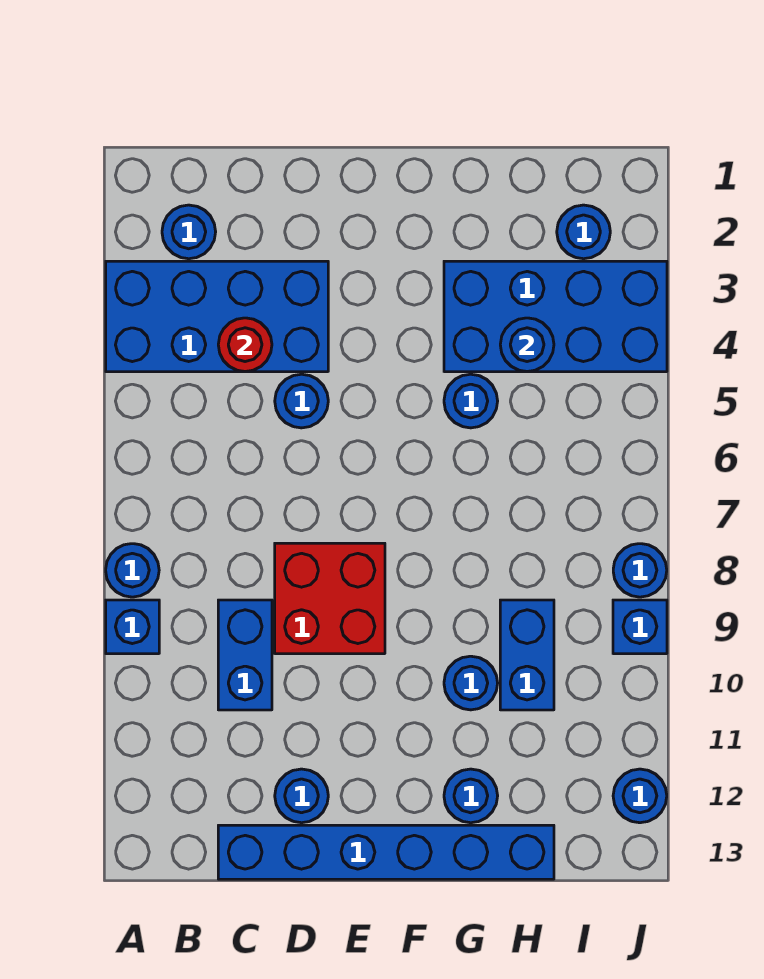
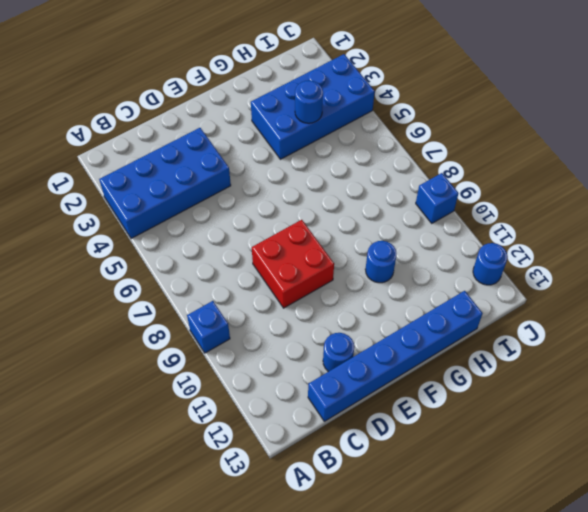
none -> blue 1x1 round brick [106,544,159,597]
none -> blue 1x1 round brick [162,205,216,259]
none -> blue 1x2 brick [218,600,272,710]

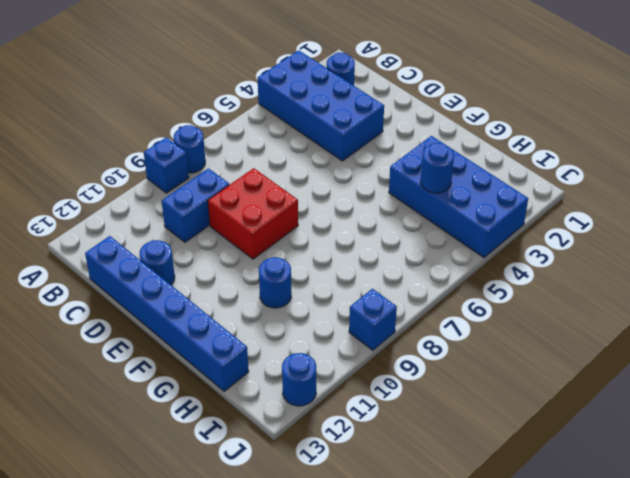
none -> blue 1x1 round brick [275,374,328,428]
none -> blue 1x1 round brick [444,374,498,428]
none -> blue 1x1 round brick [444,769,498,823]

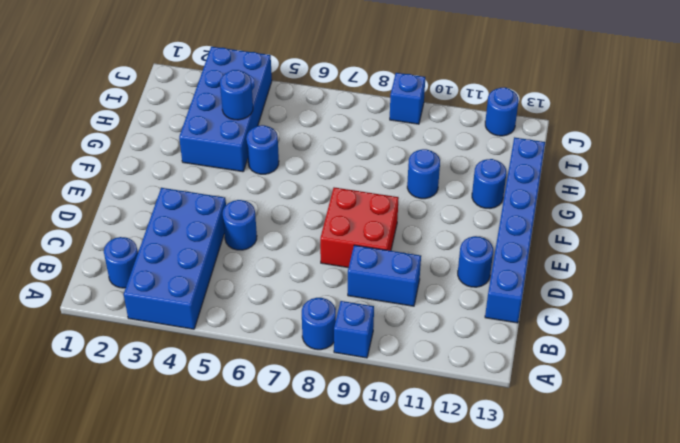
none -> blue 1x2 brick [500,600,554,710]
none -> blue 1x1 round brick [557,205,610,259]
none -> blue 1x1 round brick [613,544,667,597]

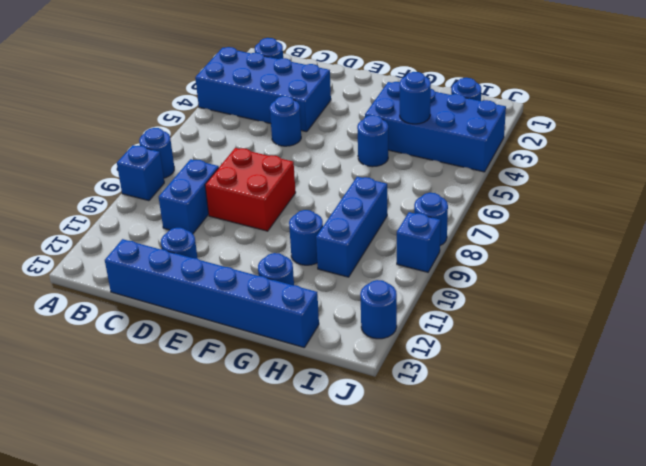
blue 1x3 brick [316,177,387,277] -> blue 1x2 brick [500,600,554,710]
none -> red 1x1 round brick [218,318,272,372]

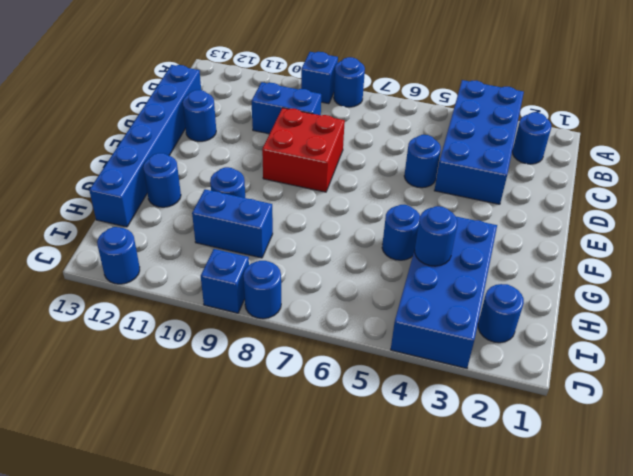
none -> red 1x1 round brick [218,318,272,372]

